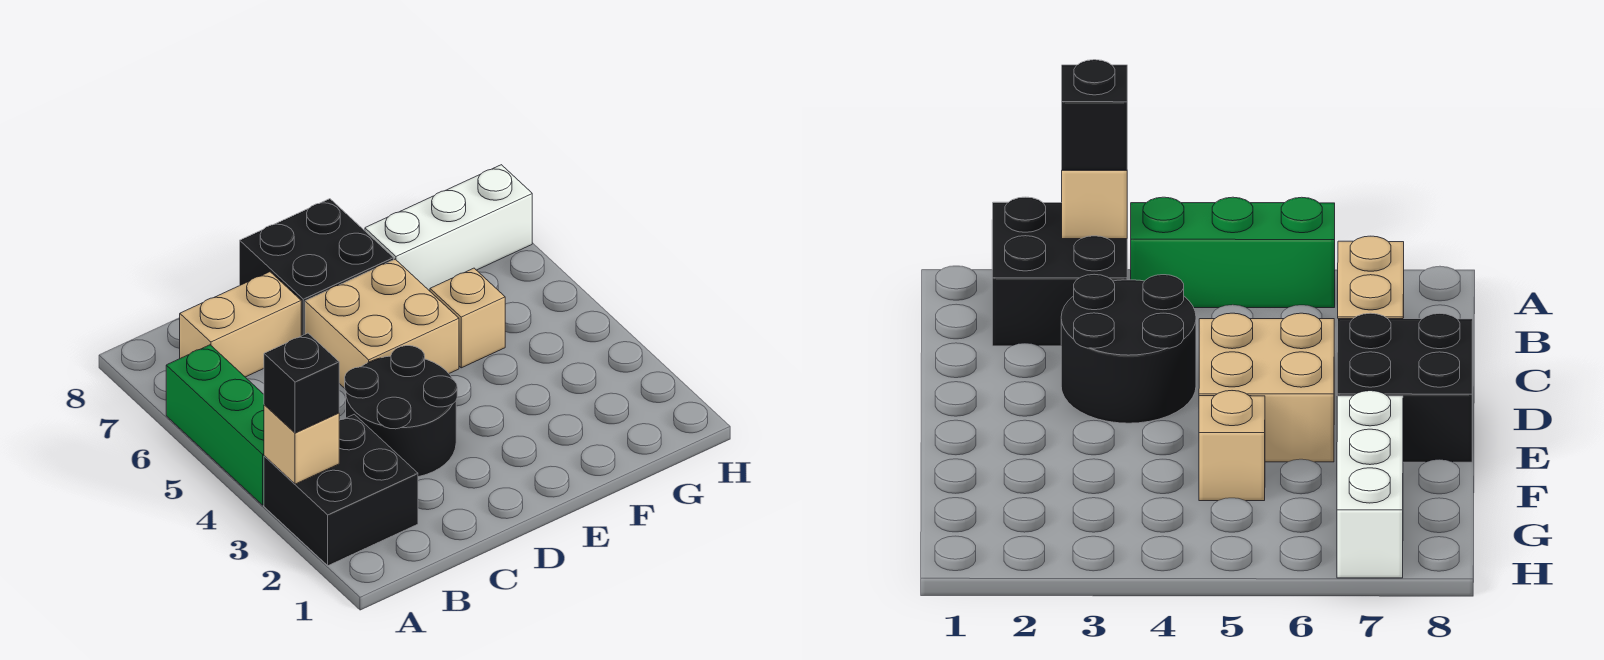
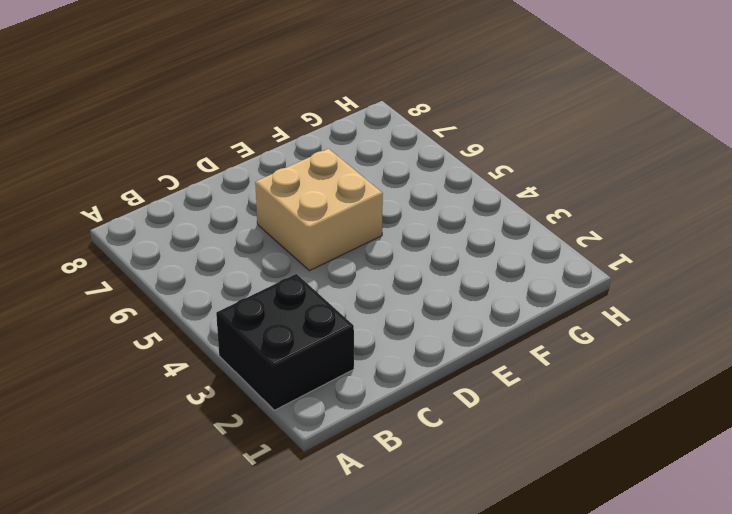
none -> green 1x3 brick [166,345,264,505]
none -> tan 1x2 brick [180,272,301,377]

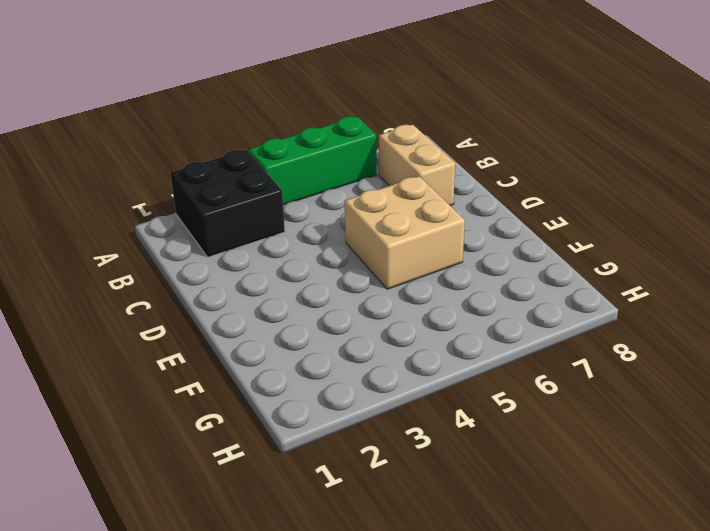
none -> black 2x2 round brick [345,346,457,477]
none -> black 2x2 brick [240,199,394,336]

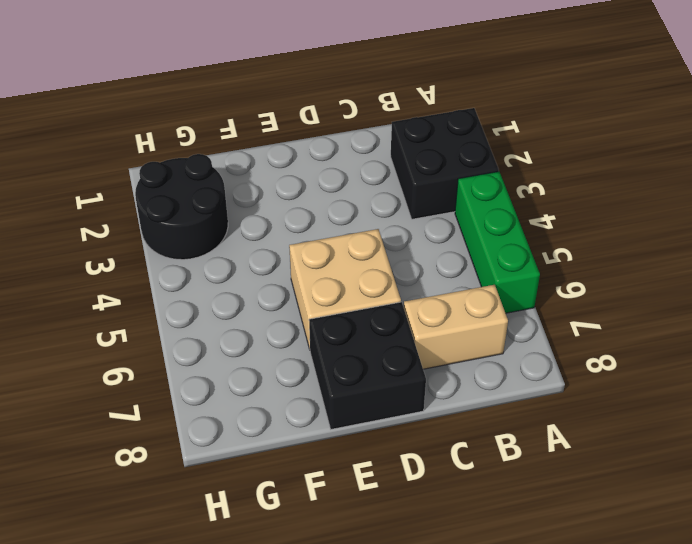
black 2x2 round brick [135,154,228,260] -> black 2x2 round brick moved to [345,346,457,477]
none -> tan 1x1 brick [430,268,505,368]
none -> white 1x3 brick [365,165,532,291]

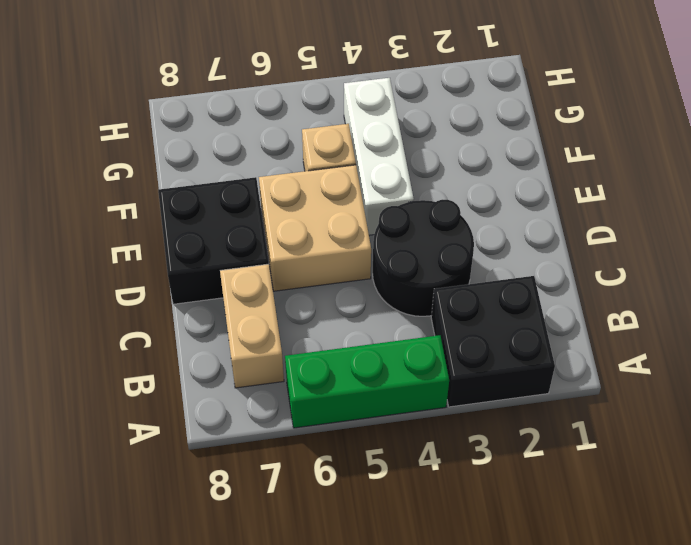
white 1x3 brick [344,78,414,235] -> white 1x3 brick moved to [365,165,532,291]
none -> tan 1x1 brick [264,405,339,484]
none -> black 1x1 brick [264,333,339,433]

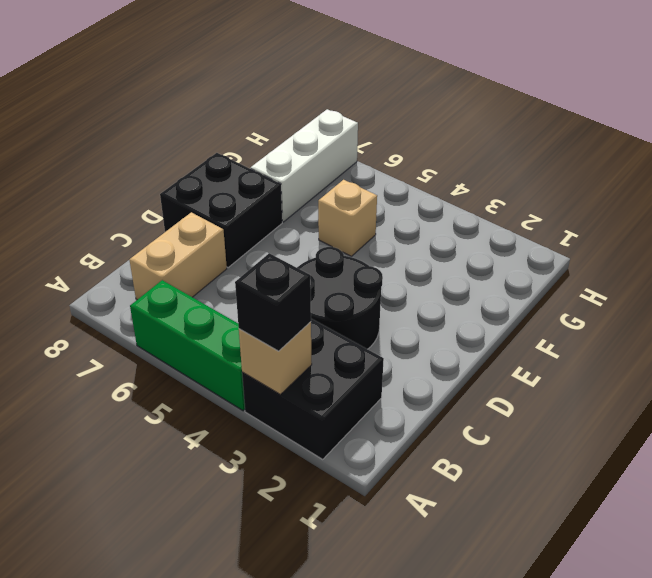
none -> tan 2x2 brick [305,259,459,388]

